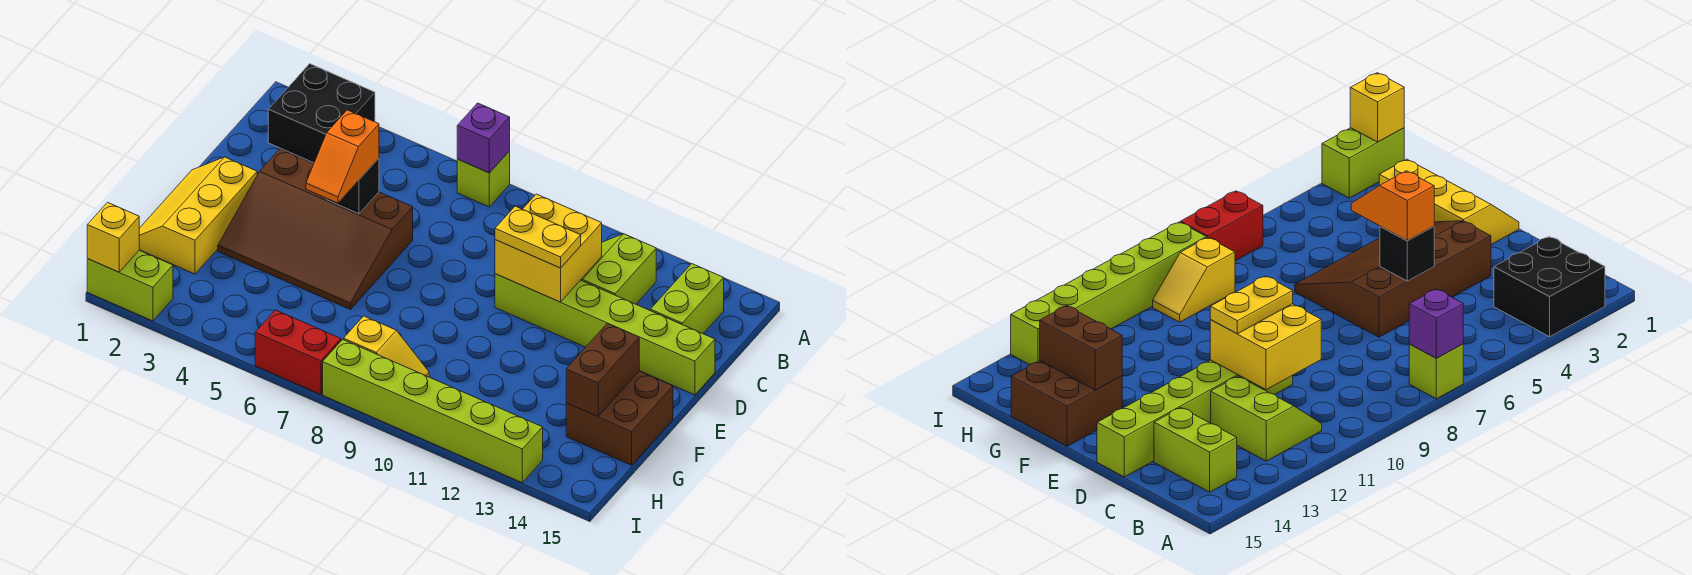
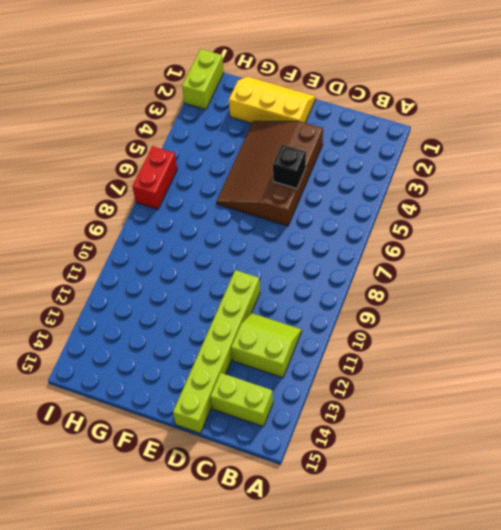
none -> black 2x2 brick [268,64,375,163]
none -> lime 1x1 brick [457,151,510,207]
none -> brown 2x2 brick [566,371,673,465]

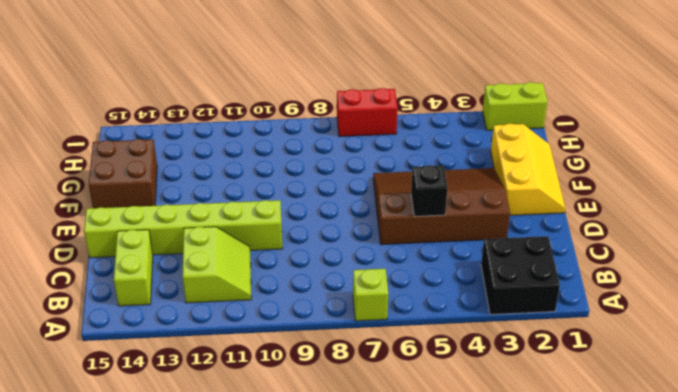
none -> yellow 1x2 slope [344,316,429,377]
none -> lime 1x6 brick [323,339,543,483]
none -> purple 1x1 brick [457,103,510,173]

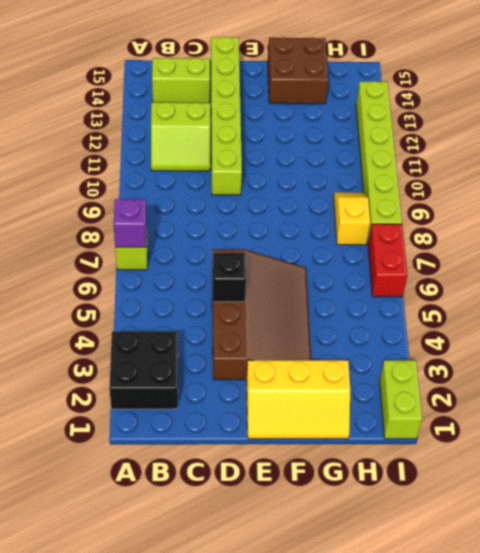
none -> yellow 2x2 brick [495,194,602,302]
none -> brown 1x2 brick [566,323,639,416]
none -> yellow 1x1 brick [87,202,139,272]

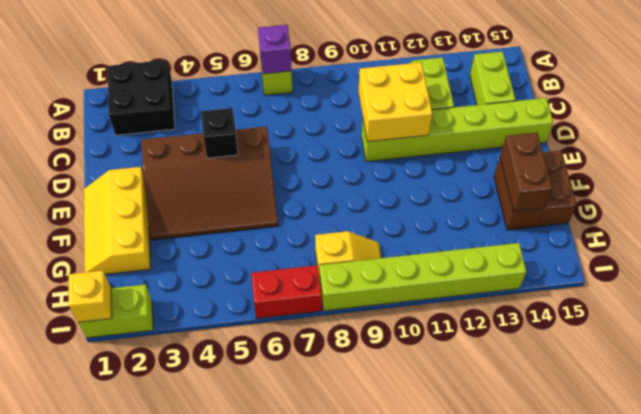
none -> orange 1x2 slope [306,110,379,203]
none -> yellow 1x2 plate [495,206,581,268]

